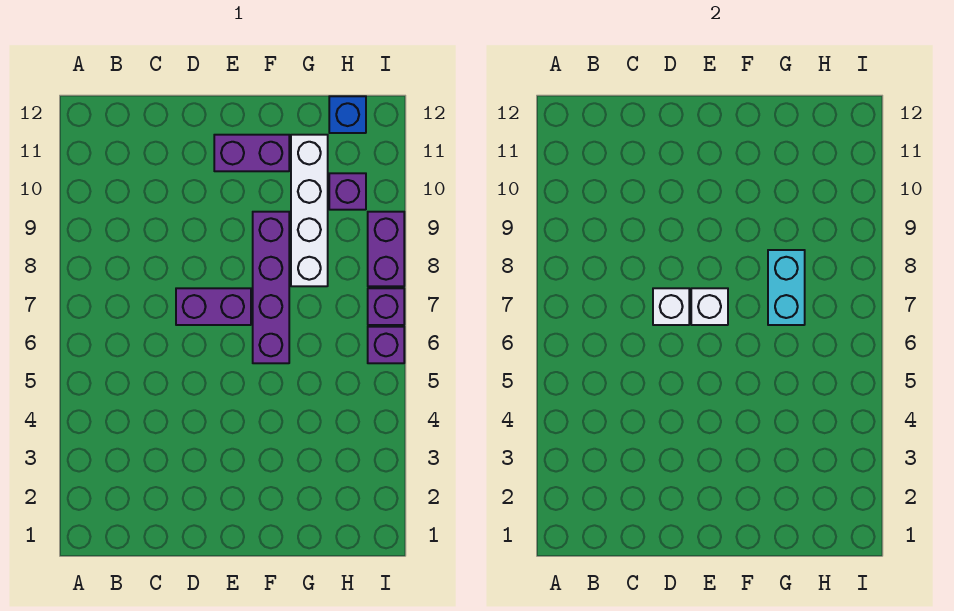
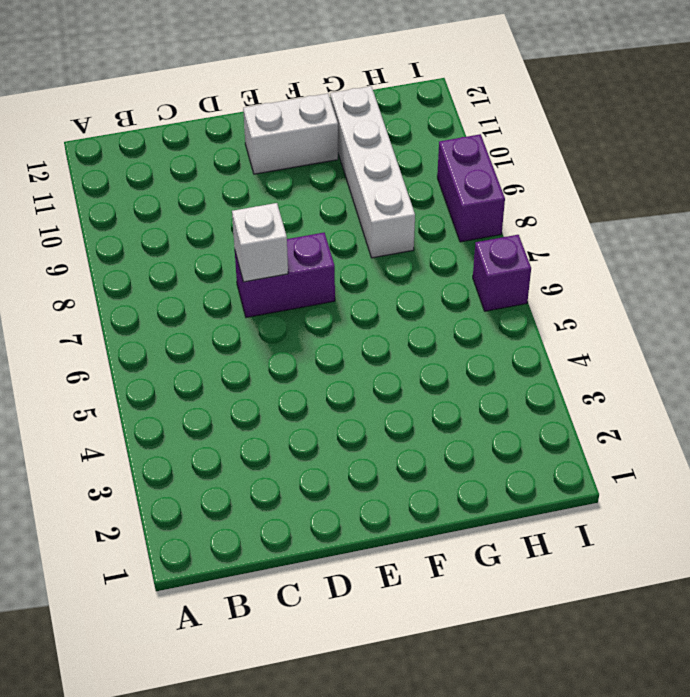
white 1x2 brick [243,94,338,174] -> purple 1x2 brick [214,135,289,171]
none -> purple 1x4 brick [253,212,289,363]
none -> purple 1x1 brick [329,173,366,210]
none -> blue 1x1 brick [329,96,366,133]

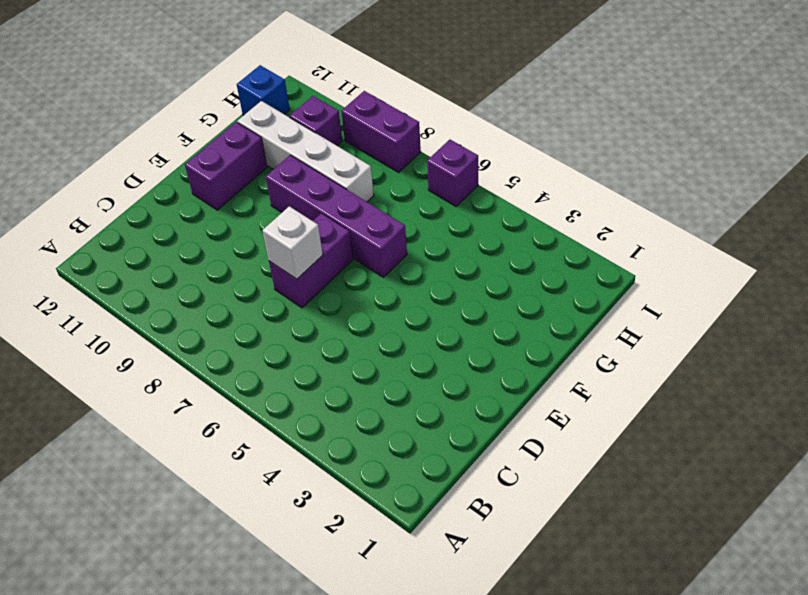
none -> purple 1x1 brick [368,288,404,325]
none -> white 1x1 brick [691,288,728,325]
none -> cyan 1x2 brick [768,250,805,325]

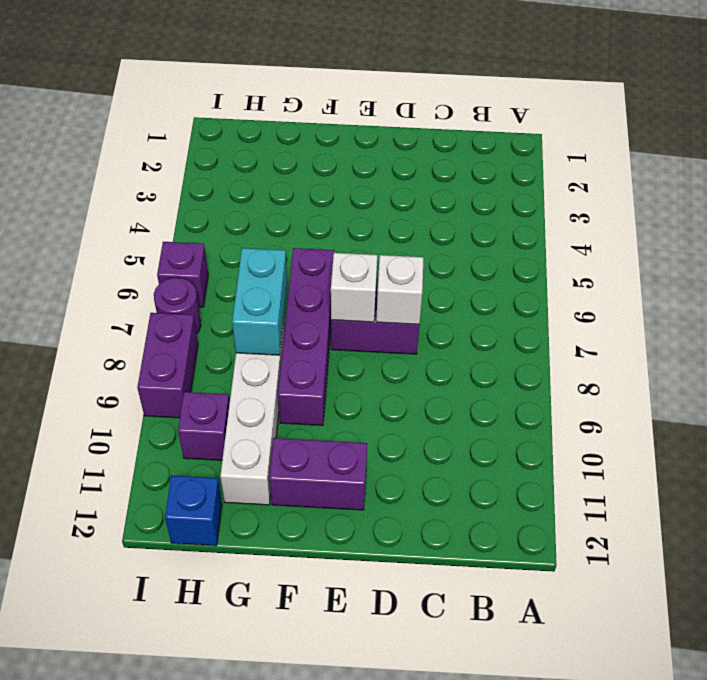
purple 1x1 round brick [154,278,201,334] -> purple 1x1 brick [368,288,404,325]

